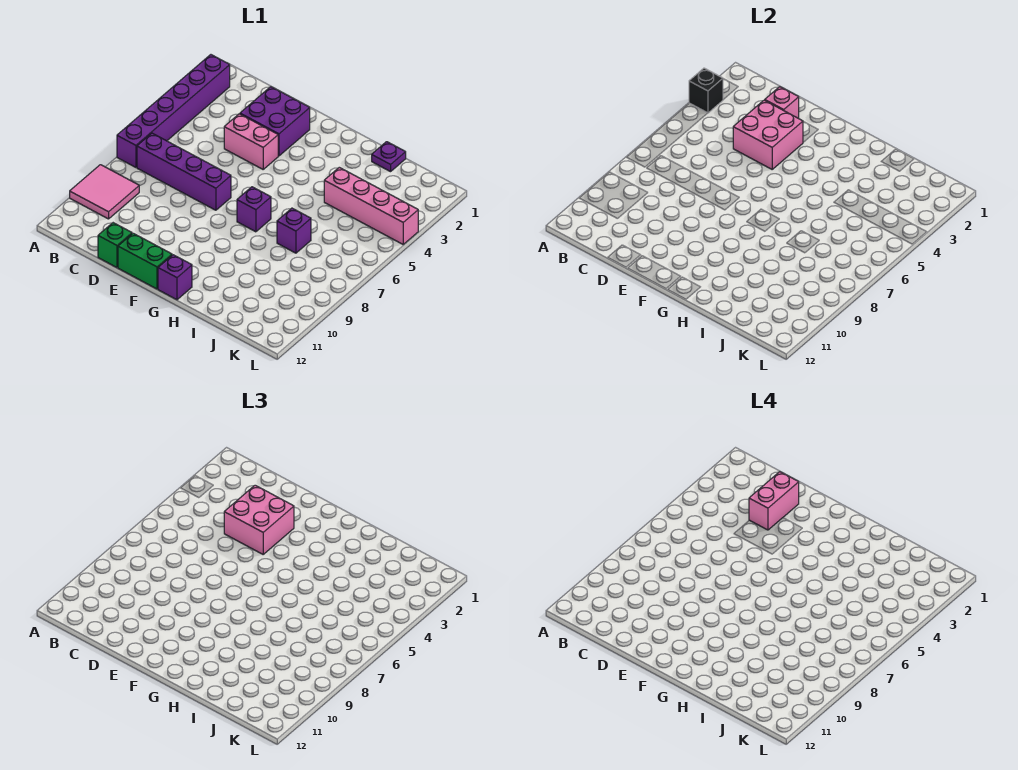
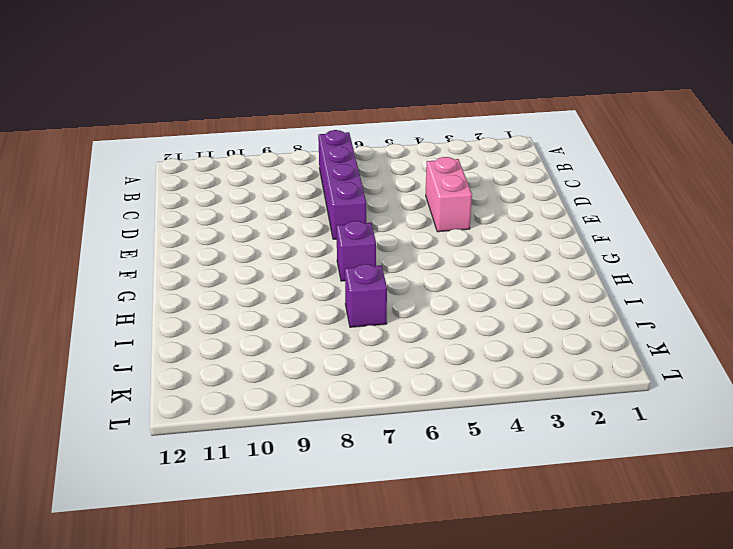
none -> purple 1x6 brick [117,55,230,167]
none -> pink 2x2 tile [70,165,139,219]
none -> purple 2x2 brick [240,87,310,156]

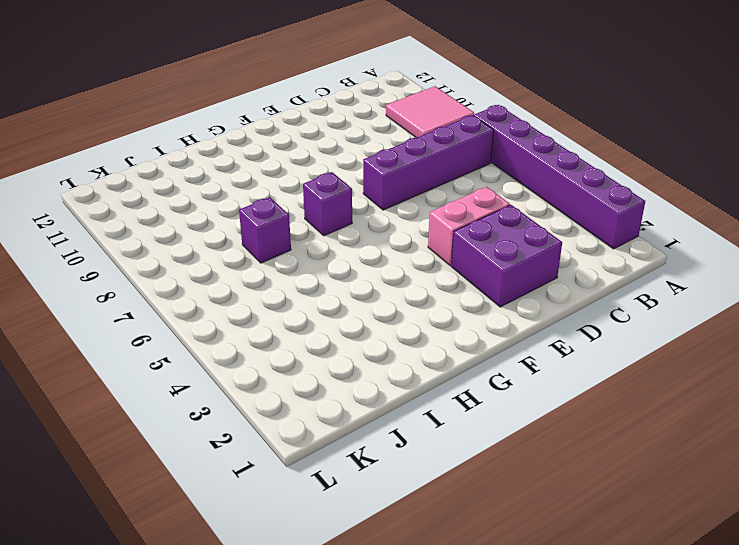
none -> green 1x1 brick [98,223,132,267]
none -> green 1x2 brick [118,233,172,289]
none -> purple 1x1 brick [158,255,192,300]

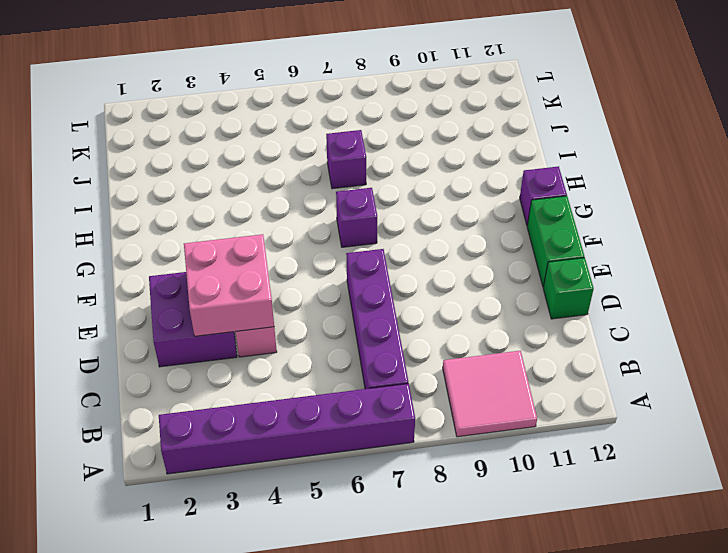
none -> purple 1x1 plate [372,142,406,172]
none -> pink 1x4 brick [324,167,418,244]
none -> black 1x1 brick [689,68,723,113]

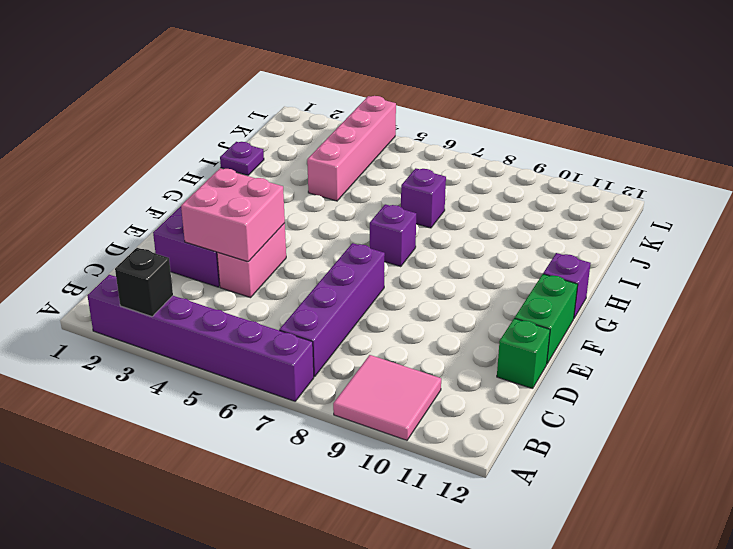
none -> pink 1x1 brick [765,87,799,118]
none -> pink 2x2 brick [224,485,294,554]
none -> pink 1x2 brick [749,472,799,530]

